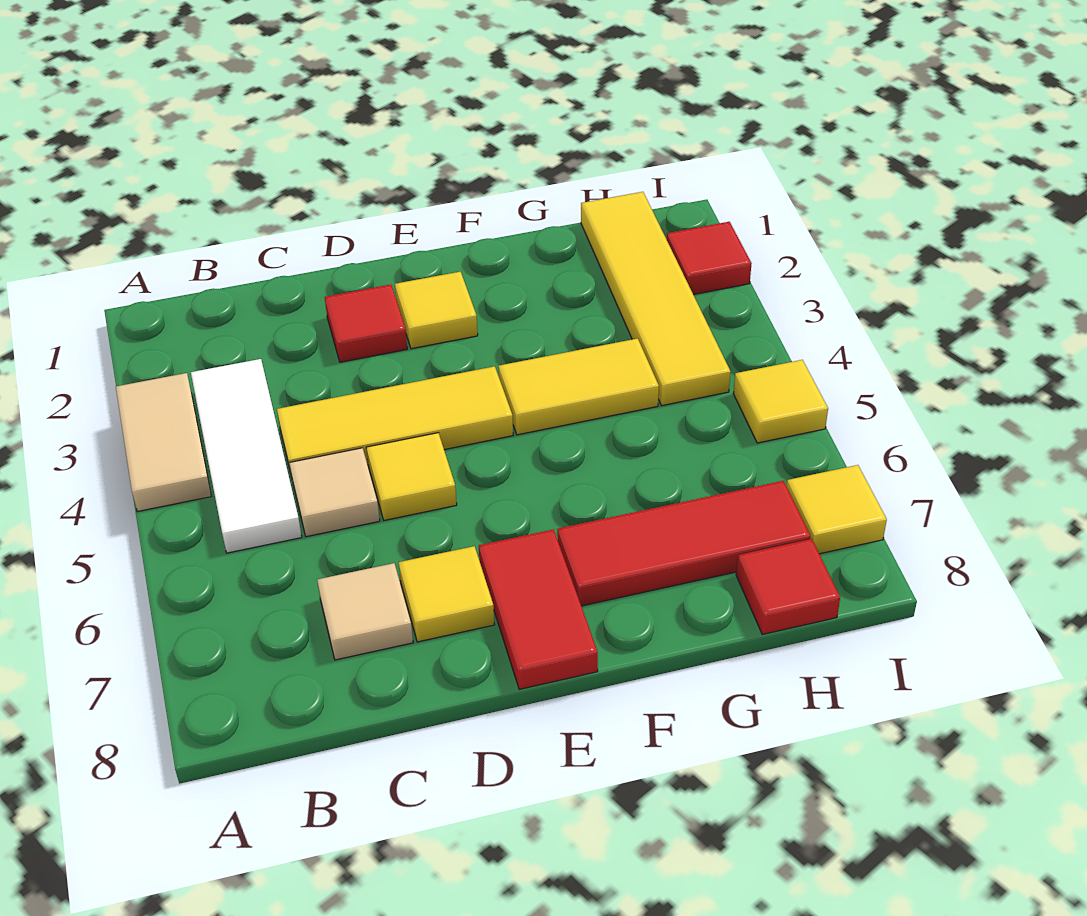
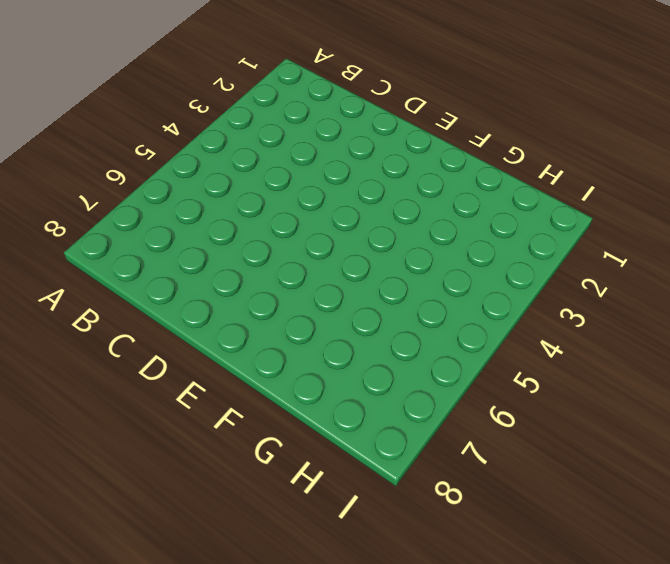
none -> tan 1x2 tile [116,373,211,512]
none -> white 1x3 tile [191,359,302,553]
none -> yellow 1x3 tile [277,366,513,477]

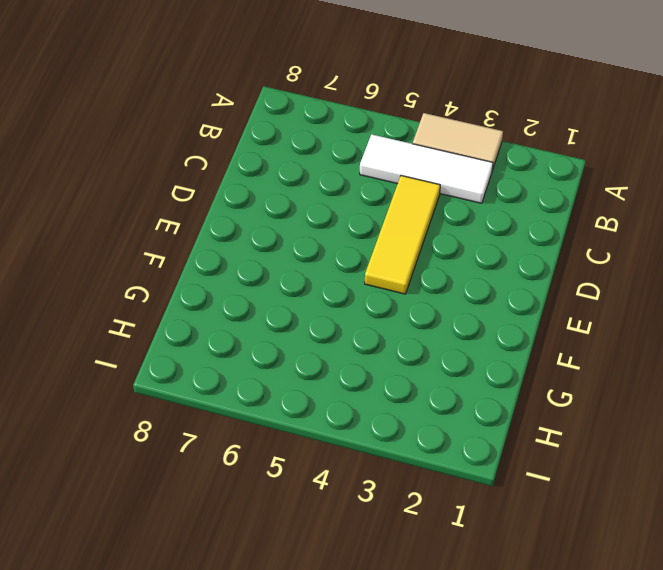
none -> tan 1x1 tile [289,448,380,537]
none -> tan 1x1 tile [317,563,413,660]
none -> red 1x1 tile [325,284,407,362]

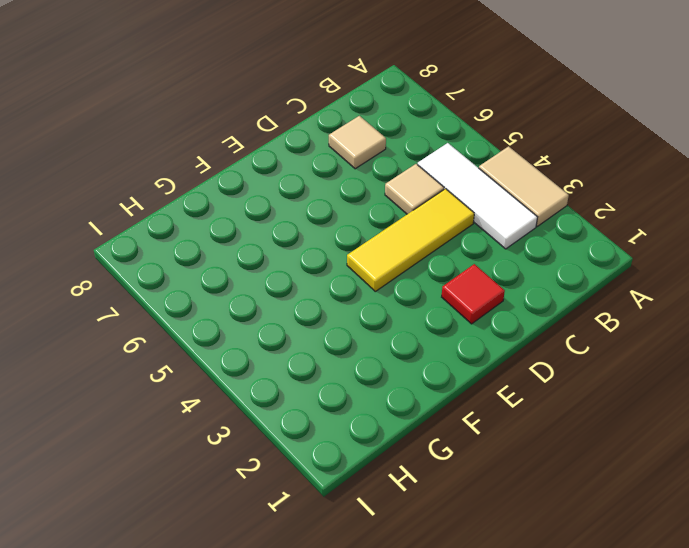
none -> yellow 1x1 tile [366,433,457,520]
none -> yellow 1x1 tile [399,546,494,642]
none -> yellow 1x1 tile [395,272,478,349]

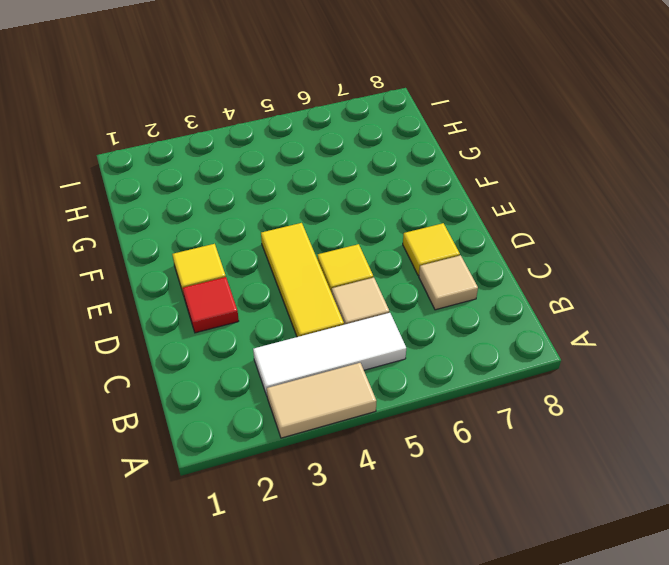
none -> red 1x2 tile [479,529,598,689]
none -> yellow 1x2 tile [498,338,659,435]
none -> red 1x3 tile [557,481,810,606]

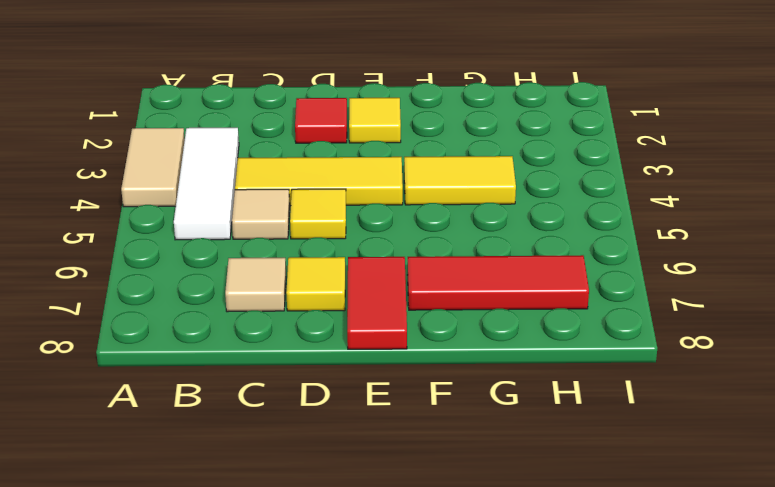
none -> yellow 1x4 tile [581,192,731,406]
none -> red 1x1 tile [736,539,840,634]
none -> red 1x1 tile [667,222,752,295]

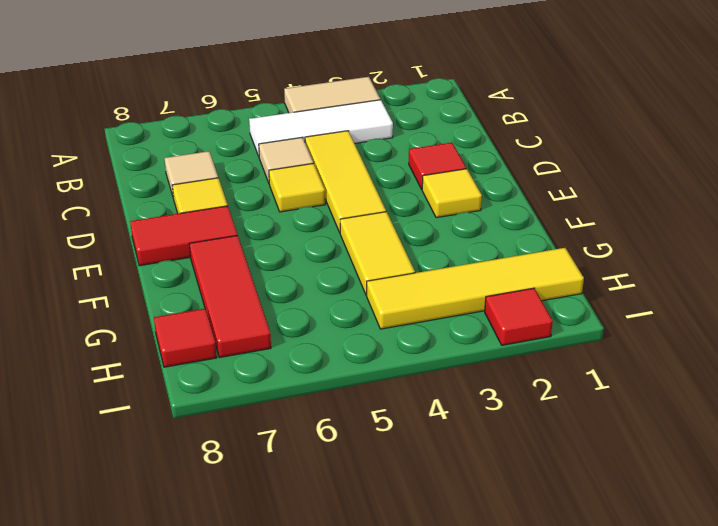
none -> yellow 1x1 tile [733,360,828,443]
none -> yellow 1x1 tile [787,465,887,554]

